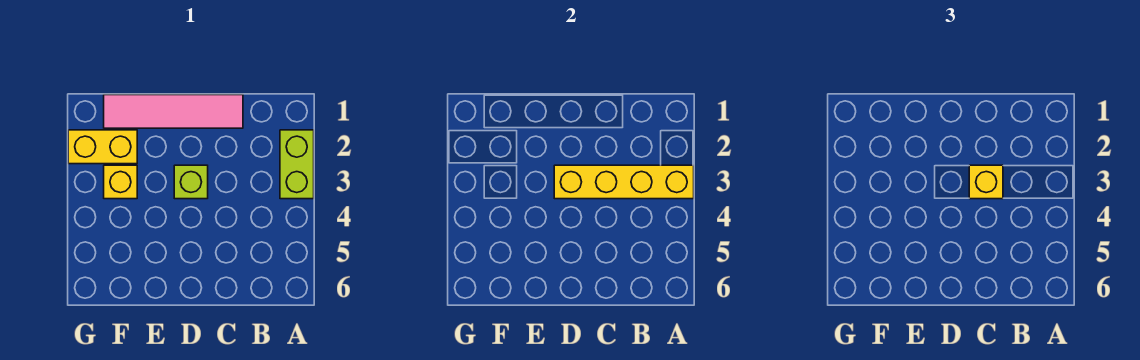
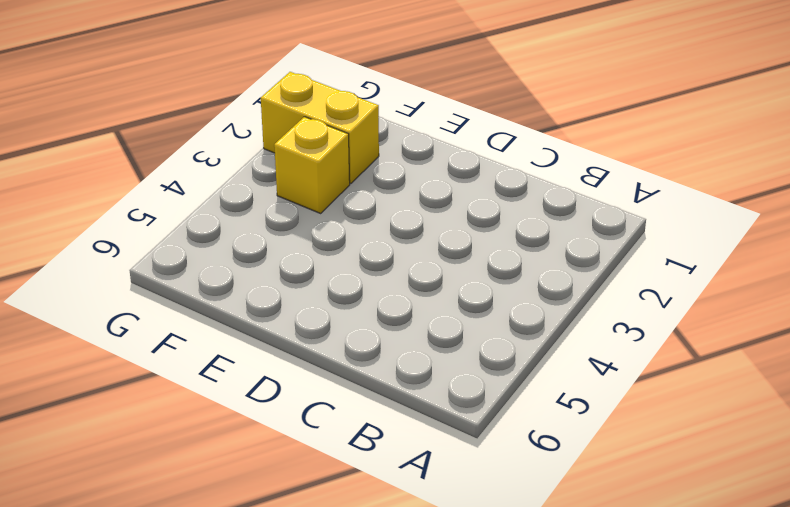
none -> lime 1x2 brick [280,130,314,199]
none -> pink 1x4 tile [104,95,243,128]

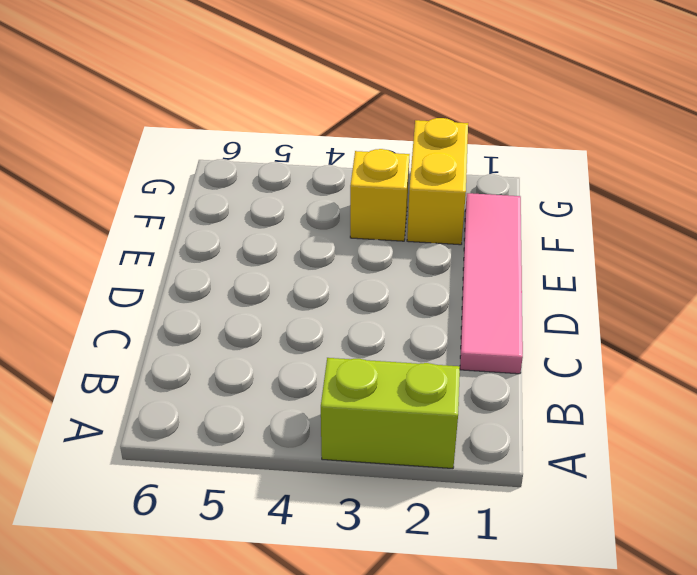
none -> lime 1x1 brick [174,165,208,199]
none -> yellow 1x4 brick [554,165,694,199]

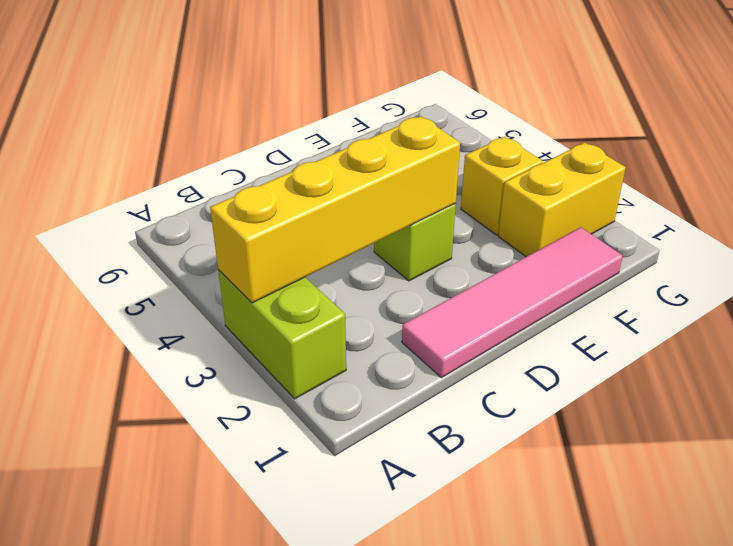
none -> yellow 1x1 brick [969,165,1003,199]

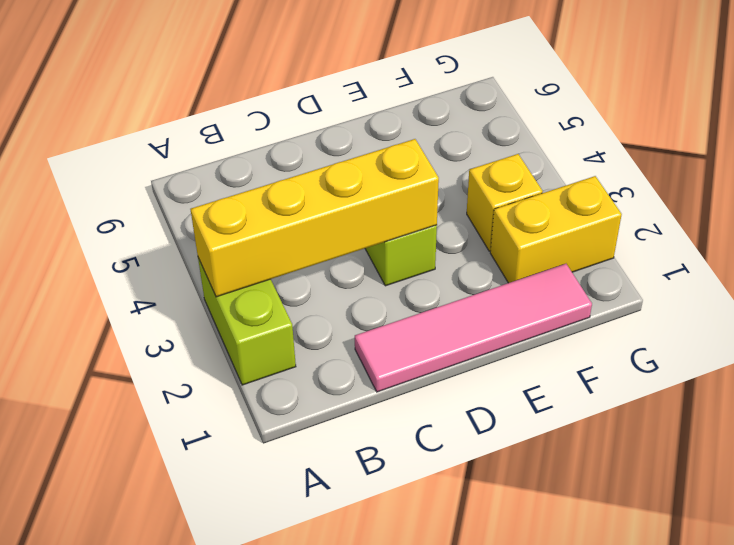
none -> yellow 1x1 brick [969,165,1003,199]

